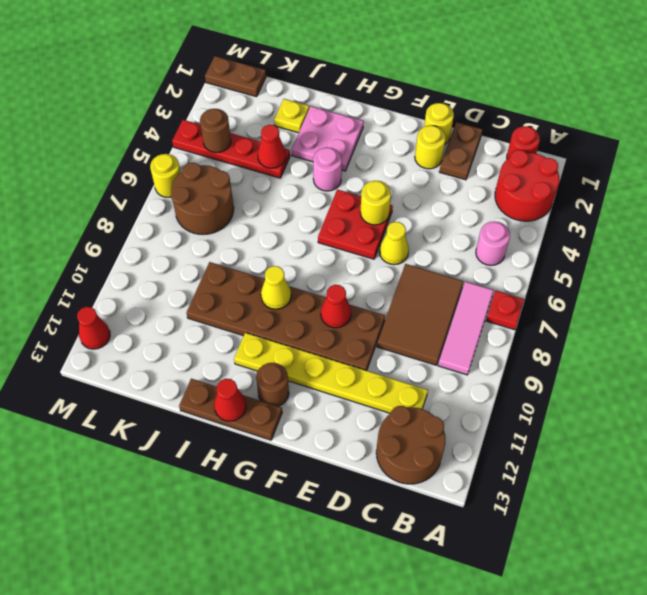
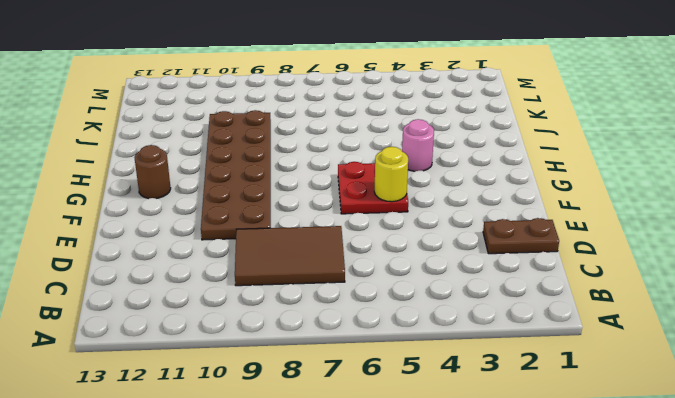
none -> red 2x2 round brick [495,150,559,221]
none -> red 1x1 plate [486,291,524,330]
none -> red 1x1 round brick [507,126,540,159]
none -> pink 1x1 round brick [476,221,510,265]

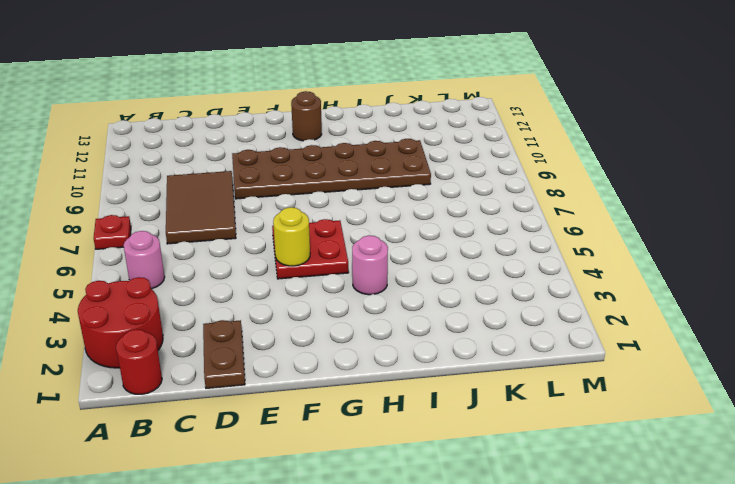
none -> pink 1x3 tile [438,282,494,375]
none -> brown 2x2 round brick [376,406,445,484]
none -> yellow 1x6 plate [234,333,428,413]
none -> yellow 1x1 round brick [424,103,454,144]

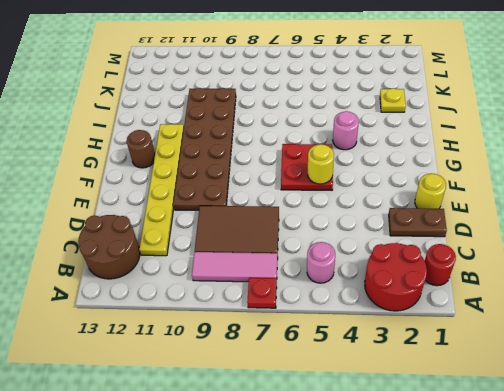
none -> yellow 1x1 round brick [415,125,446,169]
none -> yellow 1x1 cone [379,222,409,265]
none -> brown 1x3 plate [179,379,282,440]
none -> pink 2x2 plate [292,106,364,171]

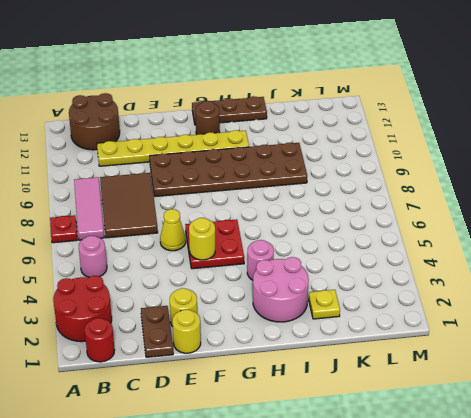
pink 2x2 round brick [253,257,309,322] -> pink 2x2 plate [292,106,364,171]
none -> red 1x4 plate [172,120,290,178]
none -> brown 2x2 round brick [171,163,234,235]
none -> brown 1x2 plate [205,56,266,97]
none -> yellow 1x1 round brick [150,154,181,197]

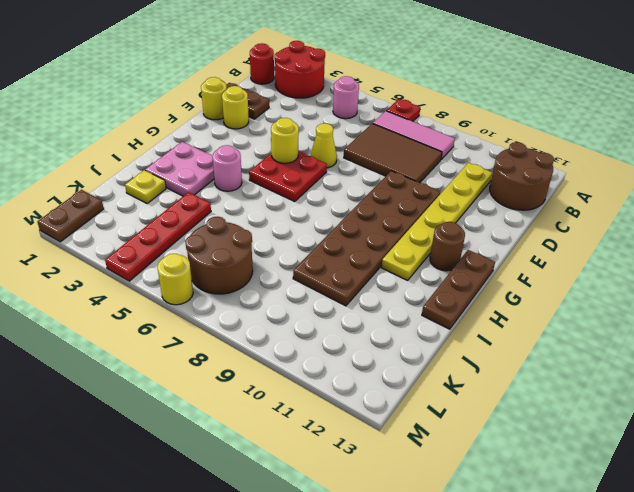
none -> red 1x1 cone [77,307,110,349]
none -> red 1x1 cone [321,285,351,328]
none -> yellow 1x1 cone [261,266,291,309]
none -> red 1x1 cone [214,379,246,421]

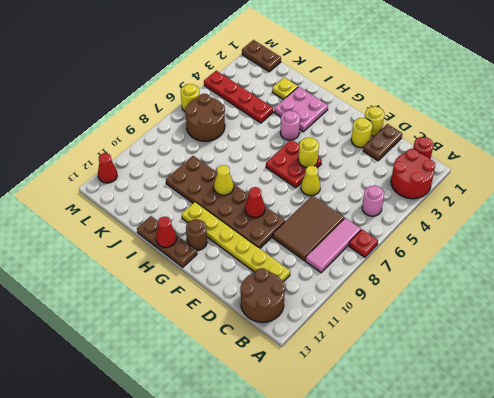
none -> red 1x1 cone [258,125,286,168]
none -> brown 1x1 round brick [200,109,231,153]

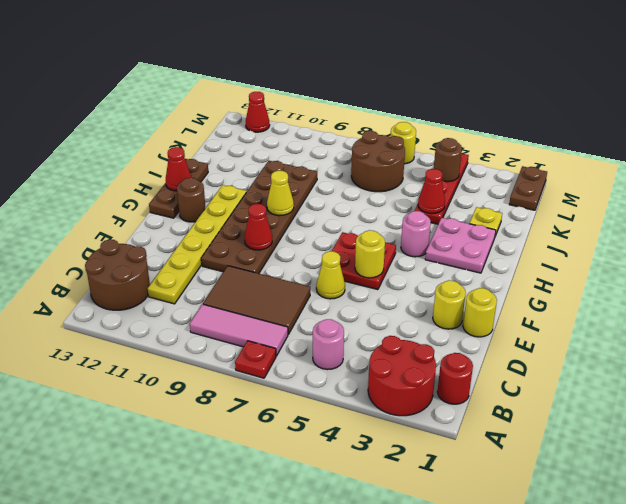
none -> brown 1x2 plate [439,122,483,180]

